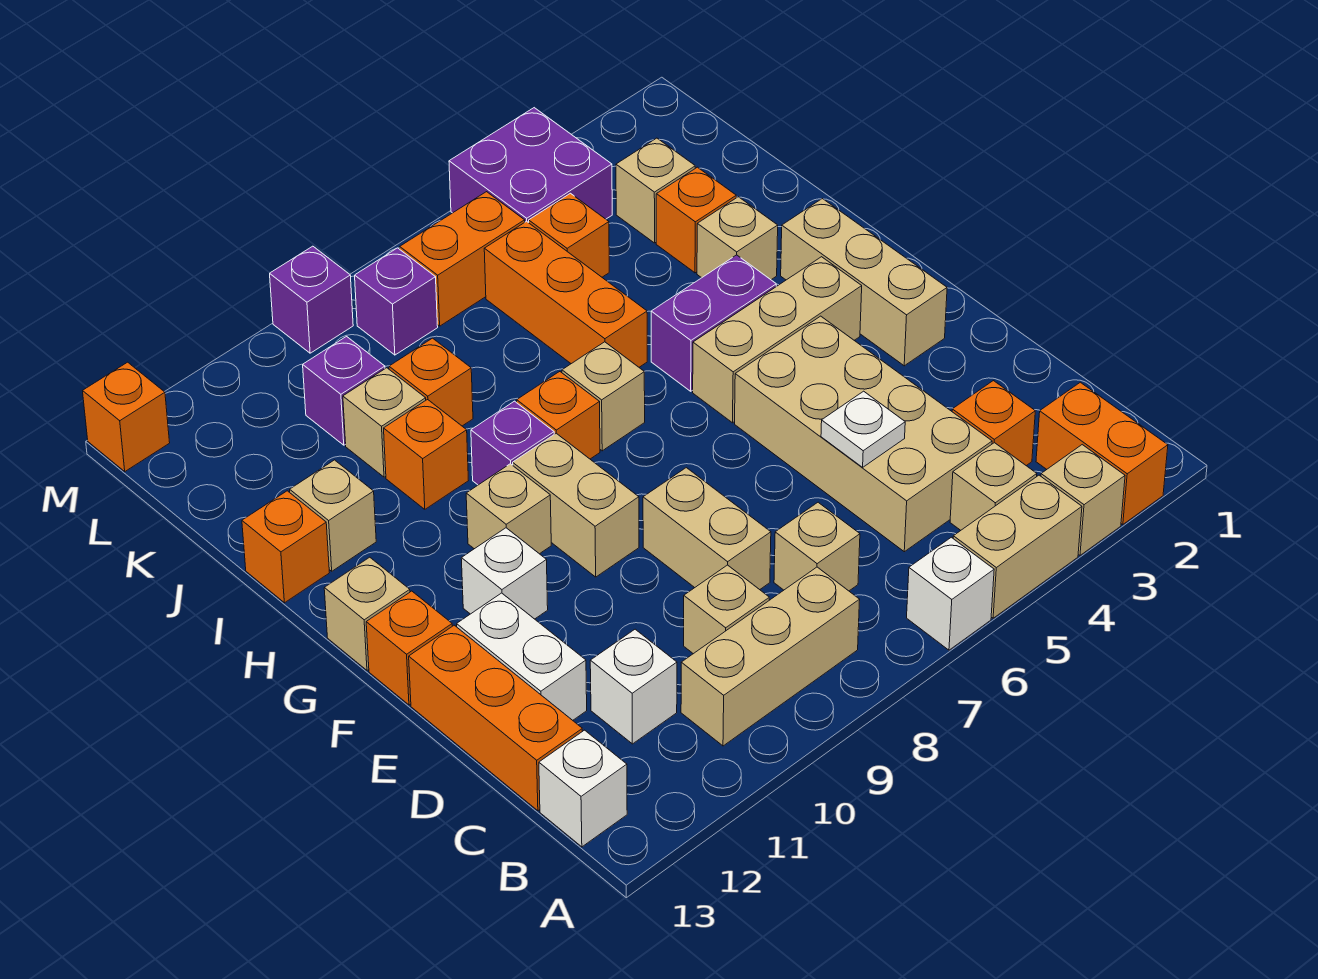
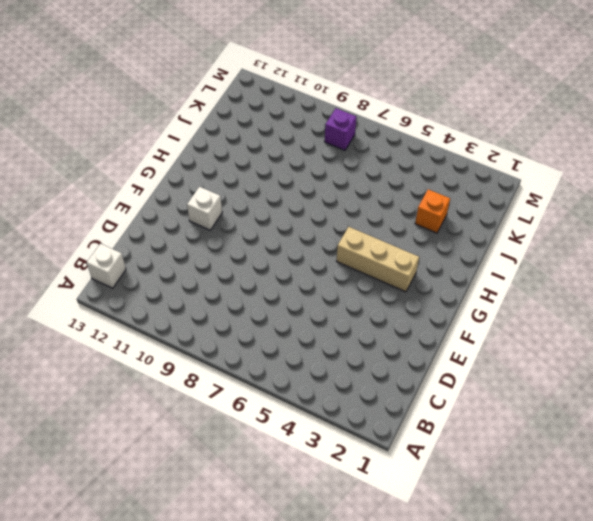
none -> orange 1x2 brick [1036,382,1168,525]
none -> tan 1x1 brick [1041,445,1125,555]
none -> tan 1x2 brick [953,475,1082,618]
none -> white 1x1 brick [907,537,994,650]

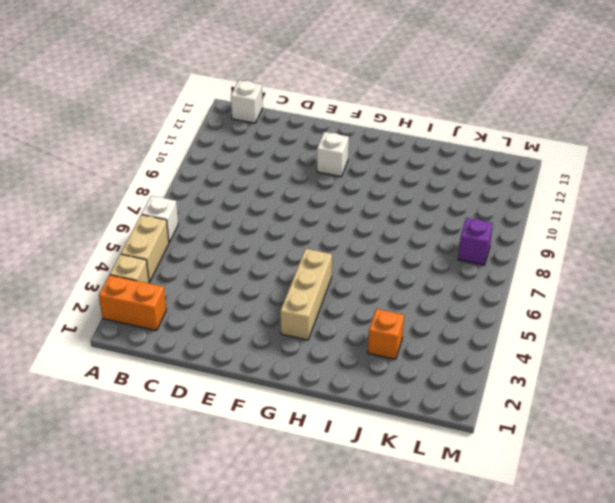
none -> tan 1x1 brick [950,443,1037,530]
none -> tan 1x3 brick [681,567,860,746]
none -> orange 1x1 brick [952,381,1035,466]
none -> tan 2x4 brick [735,316,992,552]

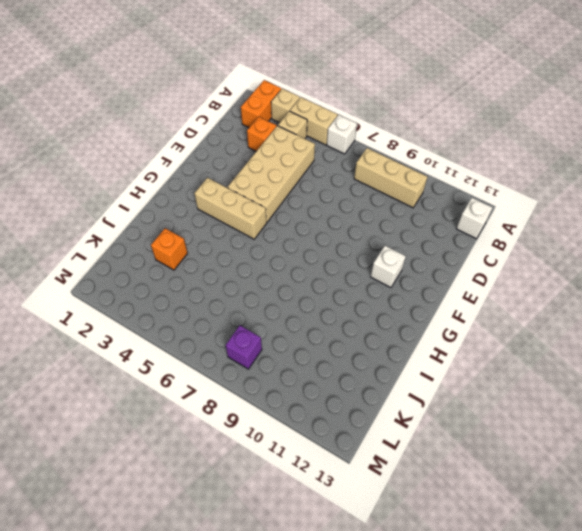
none -> tan 1x1 brick [774,502,860,591]
none -> tan 1x1 brick [684,565,769,654]
none -> white 1x1 brick [590,629,677,744]
none -> orange 1x3 brick [409,625,582,811]

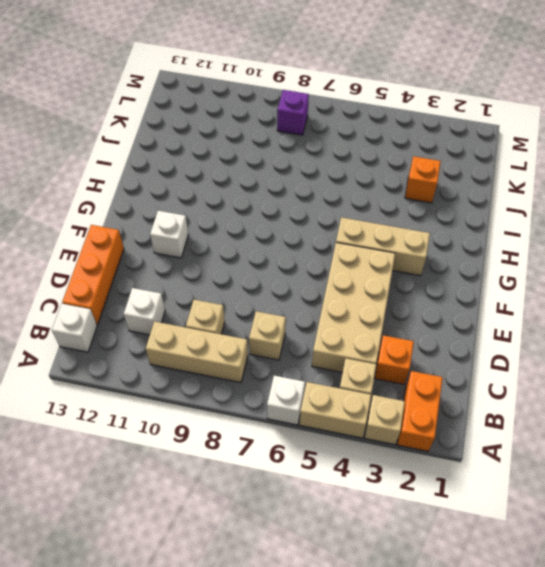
none -> tan 1x2 brick [643,468,771,590]
none -> white 1x2 brick [457,593,587,720]
none -> tan 1x3 brick [781,199,947,366]
none -> tan 1x2 brick [513,433,639,577]

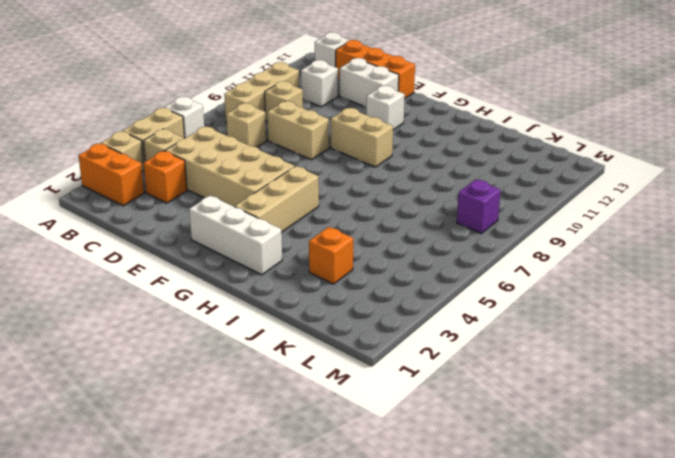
white 1x3 brick [189,196,282,275] -> tan 1x3 brick [781,199,947,366]
none -> orange 1x1 brick [366,591,452,705]
none -> tan 1x1 brick [466,464,551,554]
none -> tan 1x1 brick [324,557,410,670]
none -> purple 1x2 brick [651,255,776,391]

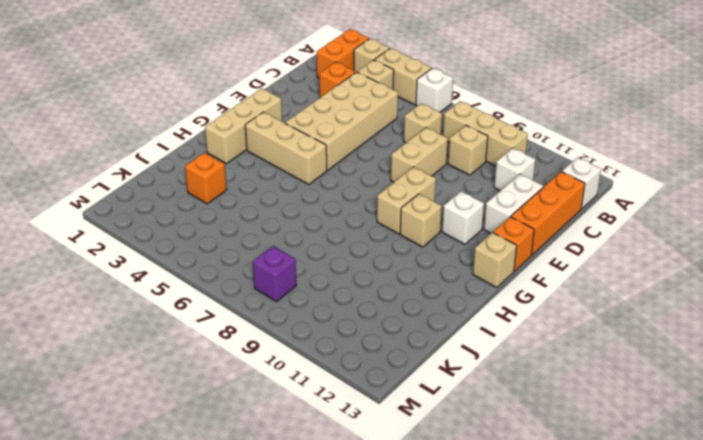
none -> purple 1x2 brick [651,255,776,391]
none -> tan 1x1 brick [562,342,645,451]
none -> orange 1x1 brick [517,372,600,459]
none -> purple 1x1 brick [471,401,554,485]

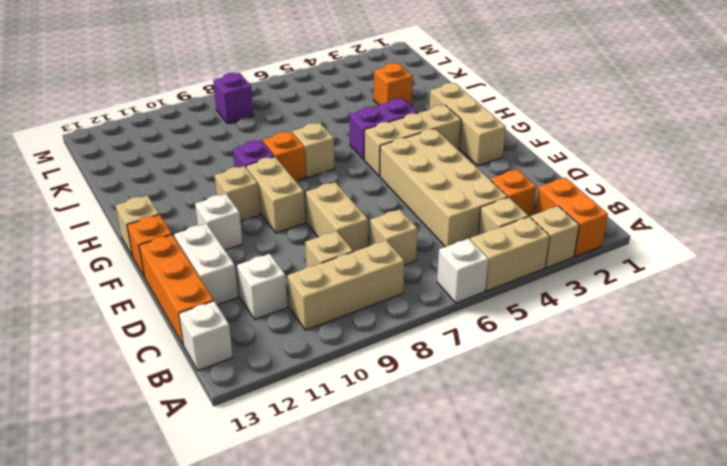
none -> tan 1x1 brick [697,197,778,280]
none -> orange 1x3 brick [484,221,647,367]
none -> orange 1x1 brick [384,400,468,509]
none -> tan 1x1 brick [290,460,376,571]

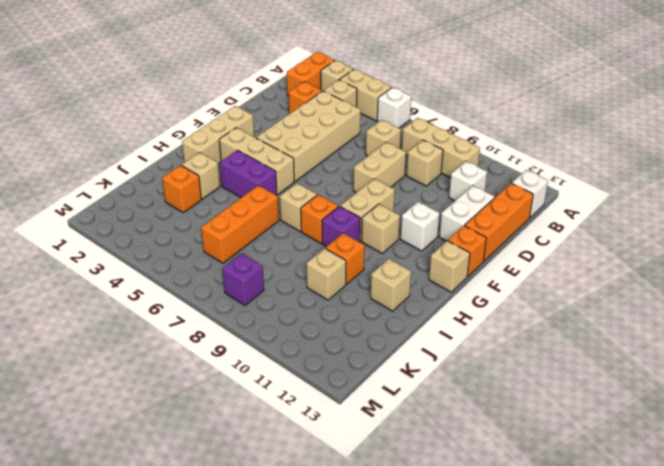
none -> orange 1x1 brick [242,491,329,603]
none -> orange 1x1 brick [389,338,473,426]
none -> tan 1x1 brick [616,138,695,243]
none -> orange 1x1 brick [529,193,609,277]

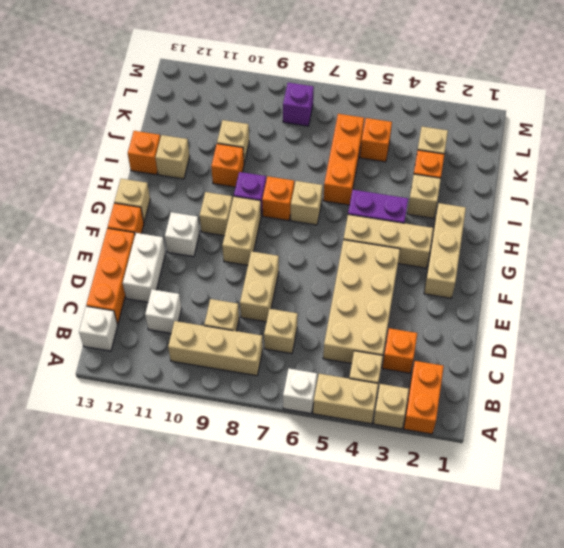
none -> orange 1x1 brick [389,338,473,426]
none -> purple 1x1 brick [303,337,385,445]
none -> purple 2x2 brick [449,108,612,223]
none -> orange 1x2 brick [400,192,525,326]

